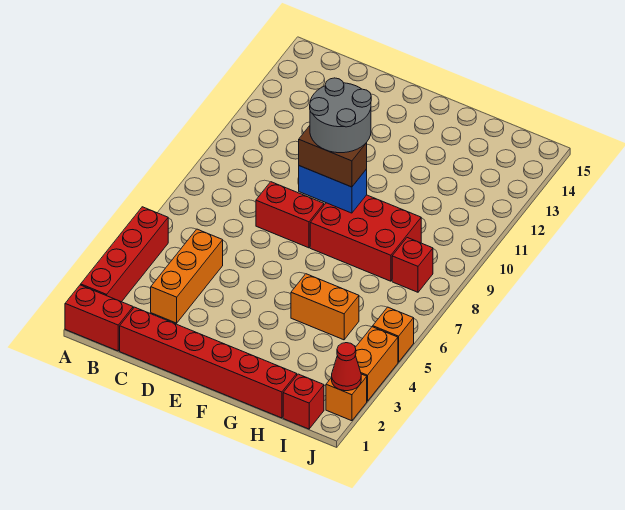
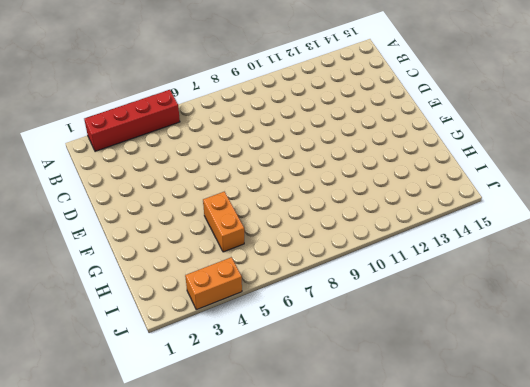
none -> red 1x2 brick [65,285,133,351]
none -> red 1x6 brick [120,307,297,418]
none -> orange 1x3 brick [151,229,223,323]

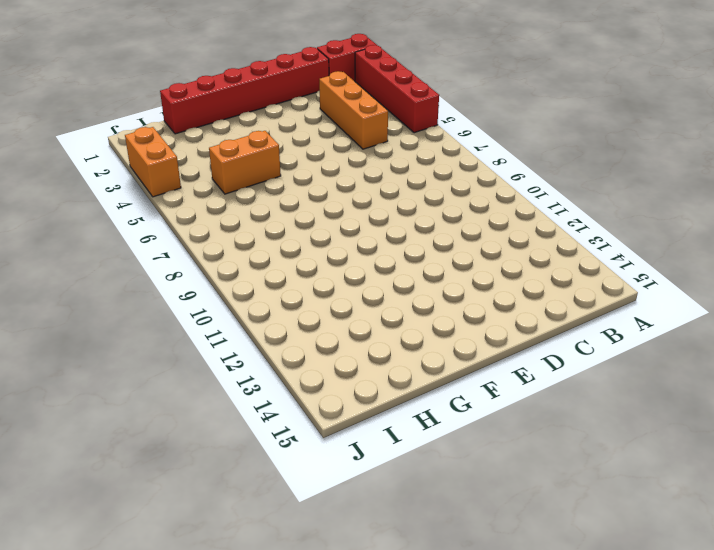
none -> red 1x2 brick [256,182,324,248]
none -> red 2x3 brick [310,195,421,281]
none -> red 1x1 brick [283,374,324,429]

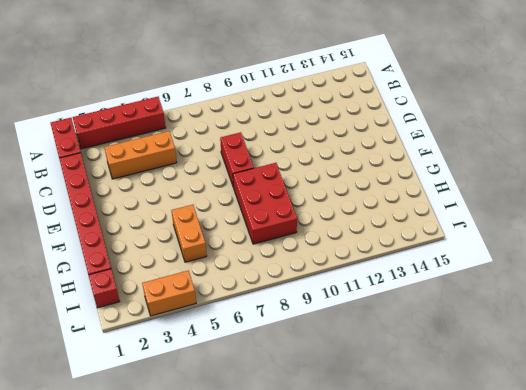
none -> red 1x1 brick [392,238,433,292]
none -> orange 1x1 brick [326,374,367,421]
none -> orange 1x1 brick [373,307,414,362]

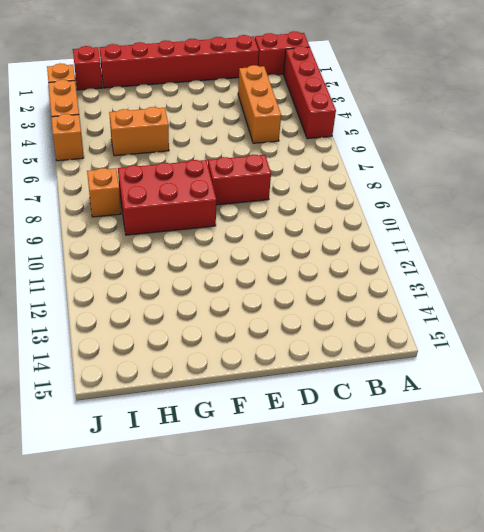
orange 1x1 brick [87,168,121,217] -> red 1x1 brick [392,238,433,292]
none -> blue 1x2 brick [299,166,367,213]
none -> red 1x1 cone [332,343,361,391]
none -> brown 1x2 brick [299,126,367,187]

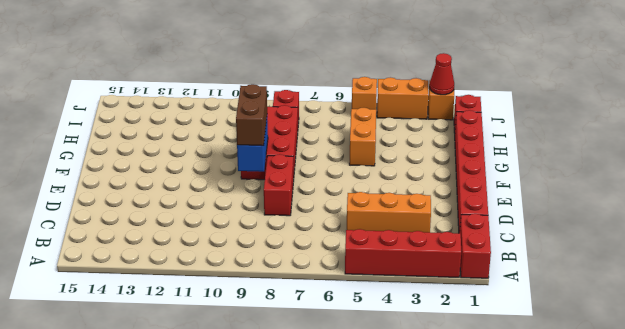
none -> grey 2x2 round brick [310,78,371,153]

